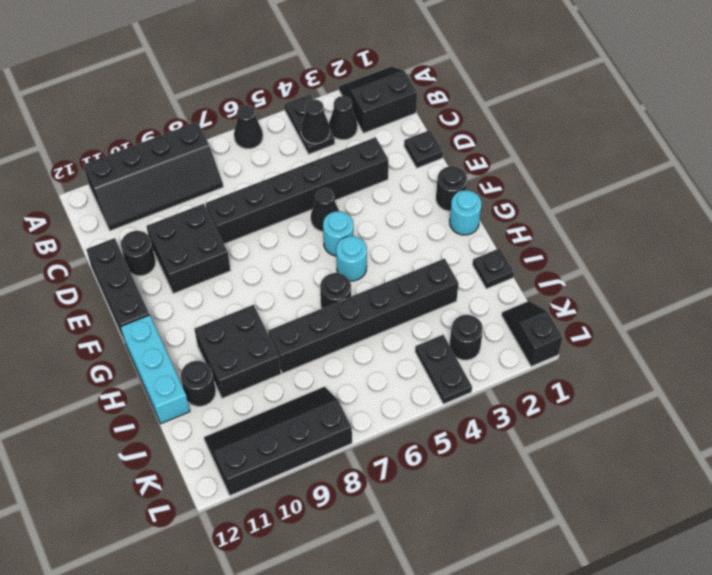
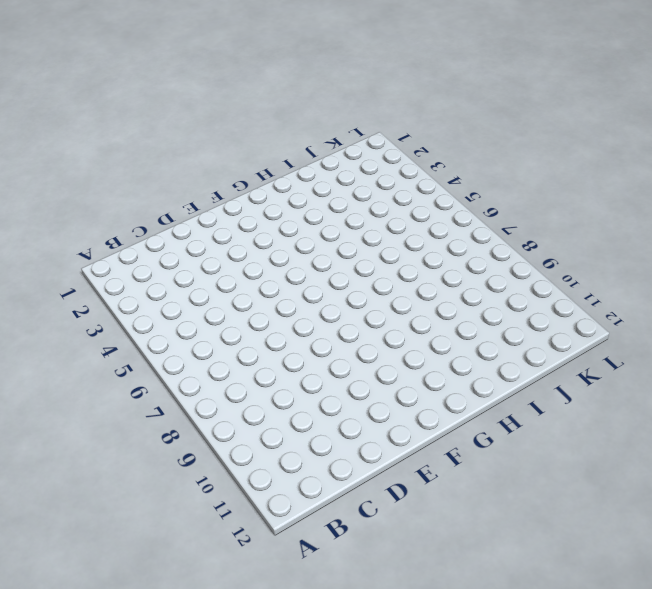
none -> black 2x2 slope [339,67,417,133]
none -> black 1x2 plate [284,94,335,154]
none -> black 1x1 cone [234,105,263,149]

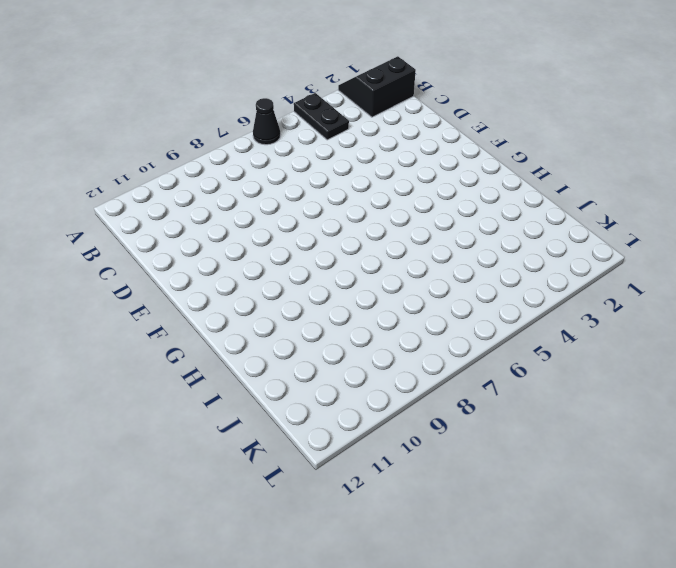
none -> black 2x4 slope [83,122,223,231]
none -> black 1x1 cone [329,96,357,140]
none -> black 1x1 plate [404,130,443,168]

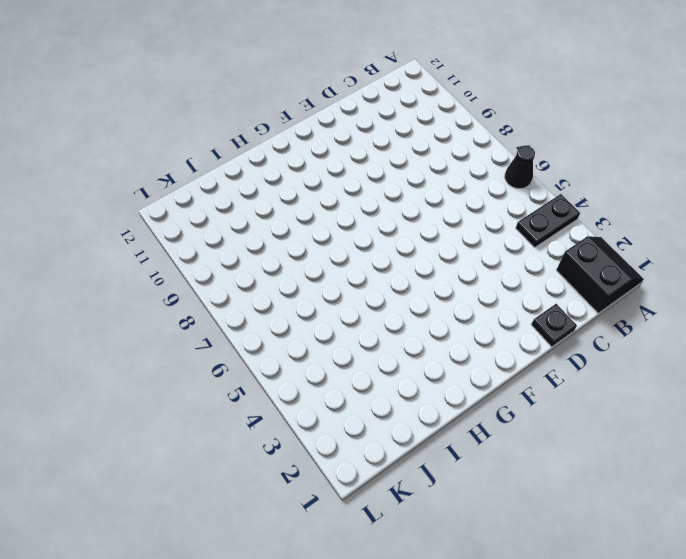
none -> black 2x4 slope [83,122,223,231]
none -> black 1x1 cone [329,96,357,140]
none -> black 1x6 brick [205,137,388,244]

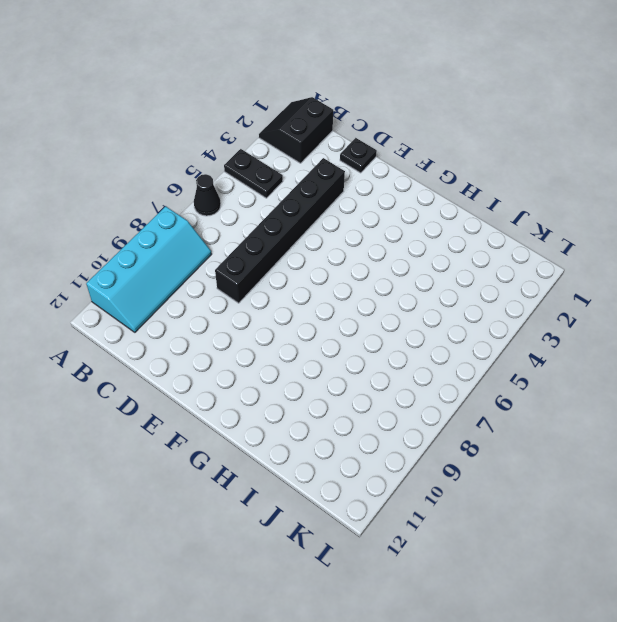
cyan 2x4 slope [86,206,212,332] -> black 2x4 slope [83,122,223,231]
none -> black 1x1 cone [329,96,357,140]
none -> black 2x2 brick [146,204,230,294]
none -> black 1x1 round brick [121,231,156,276]

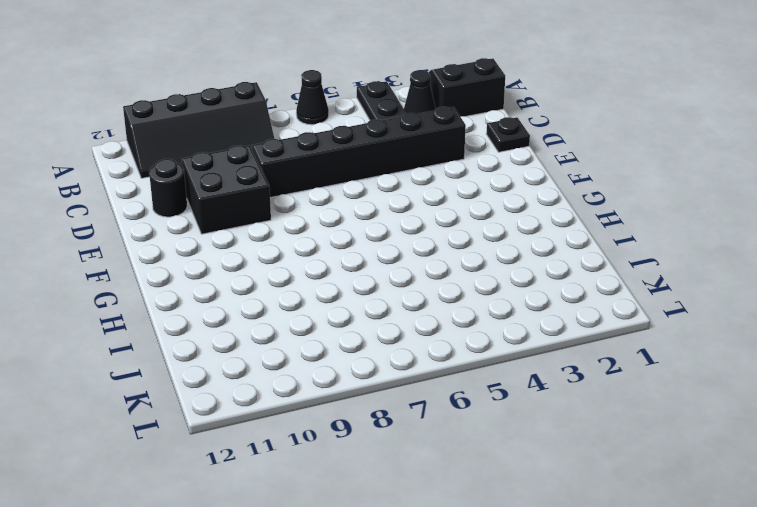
none -> black 1x3 brick [86,238,149,340]
none -> black 1x1 cone [311,188,339,232]
none -> black 1x1 round brick [436,166,467,211]

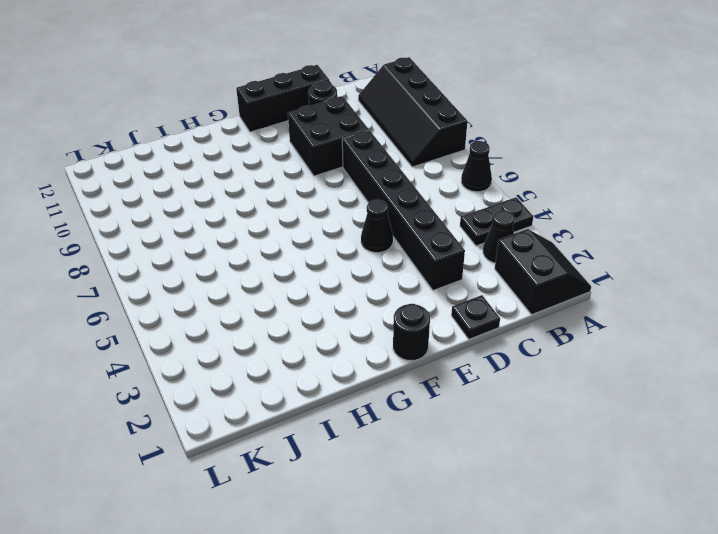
none -> cyan 1x1 round brick [323,211,353,256]
none -> cyan 1x1 round brick [450,190,481,235]
none -> cyan 1x1 round brick [336,236,367,281]

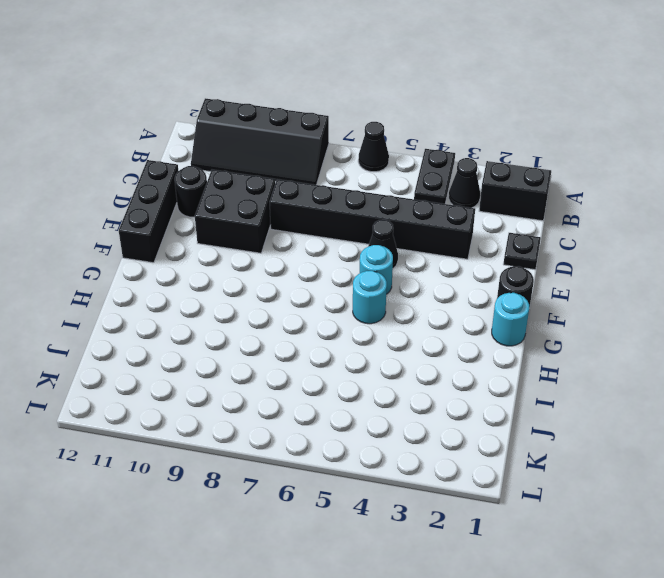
none -> cyan 1x3 brick [121,315,190,424]
none -> black 1x1 round brick [320,273,351,308]
none -> black 2x2 brick [194,305,281,398]

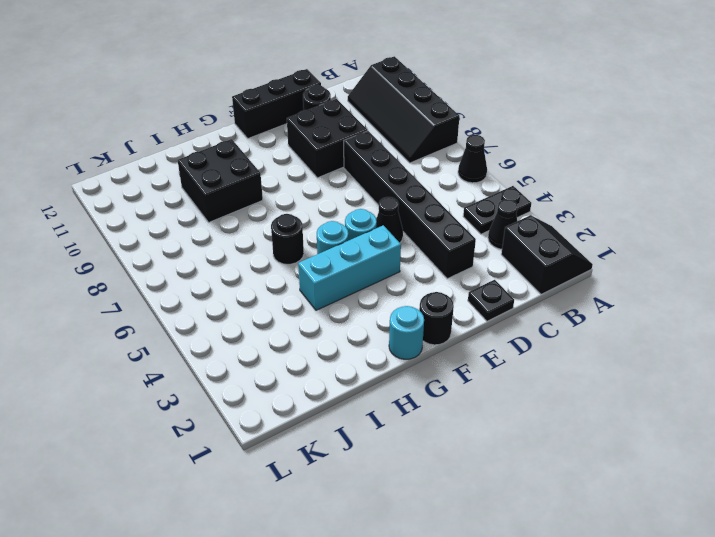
cyan 1x3 brick [298,225,401,310] -> cyan 1x3 brick moved to [121,315,190,424]
none -> black 1x1 plate [473,248,514,289]
none -> black 1x6 brick [268,259,459,373]
none -> black 1x1 round brick [181,361,216,406]

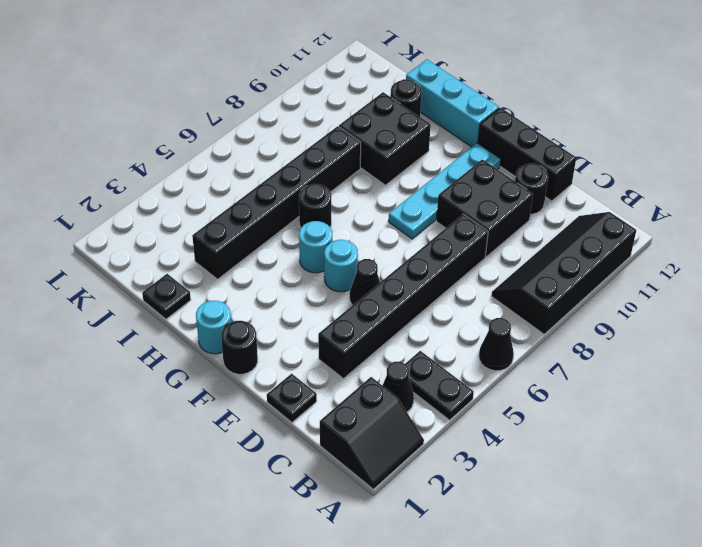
cyan 1x4 plate [388,143,501,239] -> none
none -> black 1x2 slope [502,301,563,366]
none -> black 1x1 round brick [450,315,483,360]
none -> black 1x2 plate [415,335,472,404]

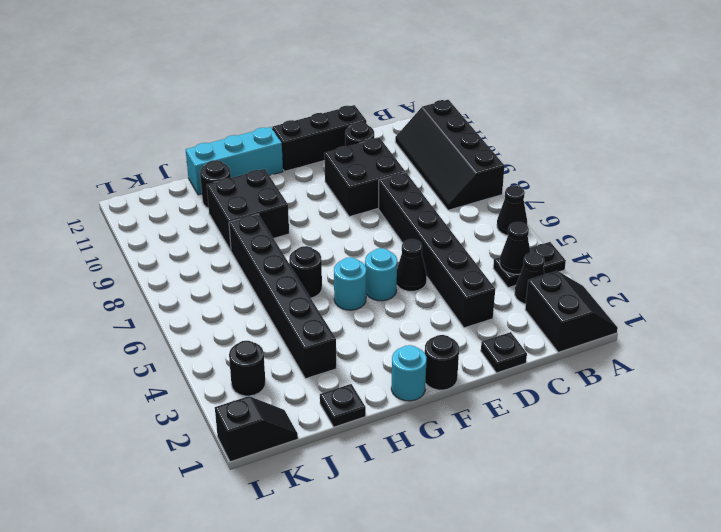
none -> black 1x2 plate [415,335,472,404]
none -> black 2x4 slope [204,387,352,495]

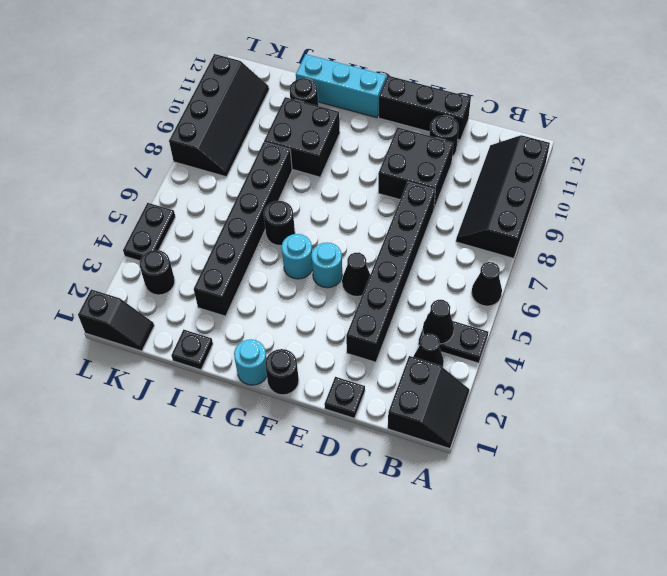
black 1x2 plate [123,203,175,261] -> black 1x2 plate turned to [415,335,472,404]

